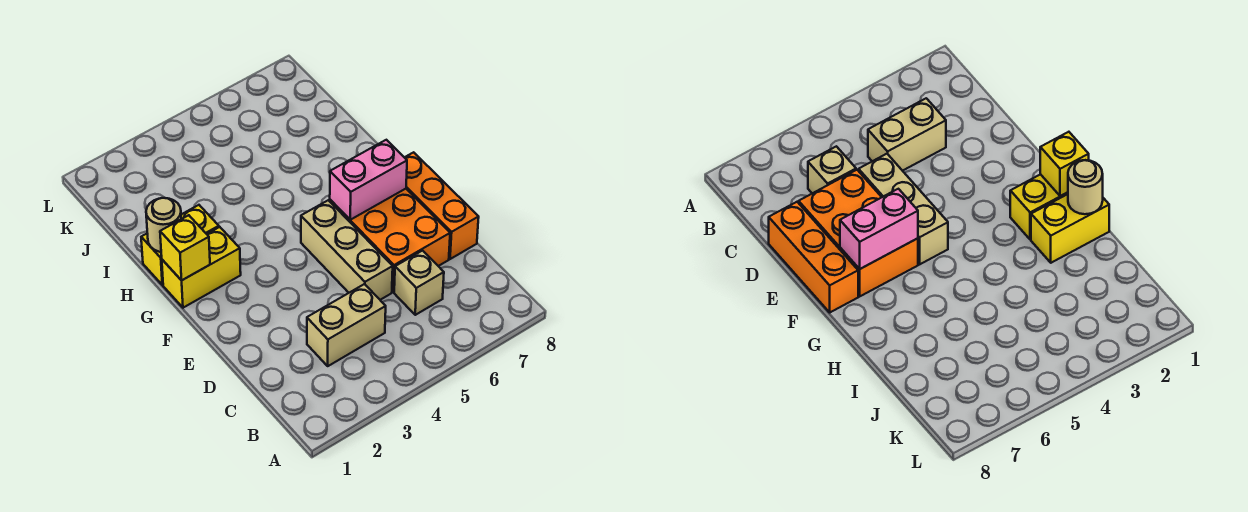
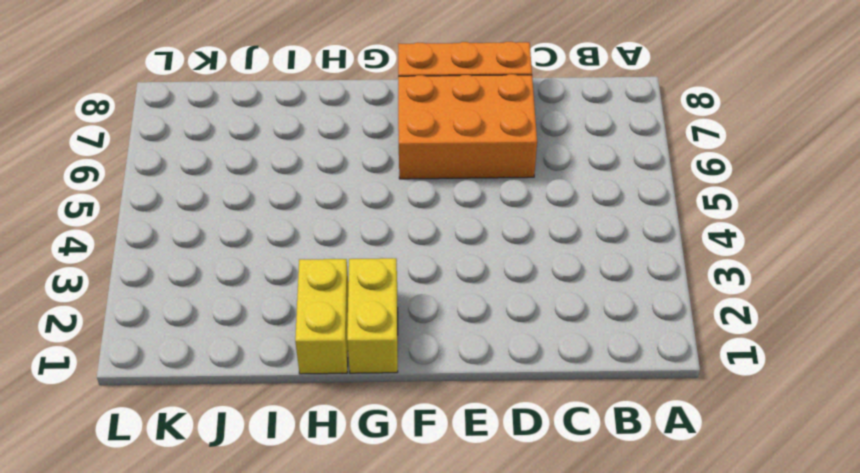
none -> tan 1x2 brick [307,284,386,366]
none -> tan 1x1 brick [394,251,444,315]

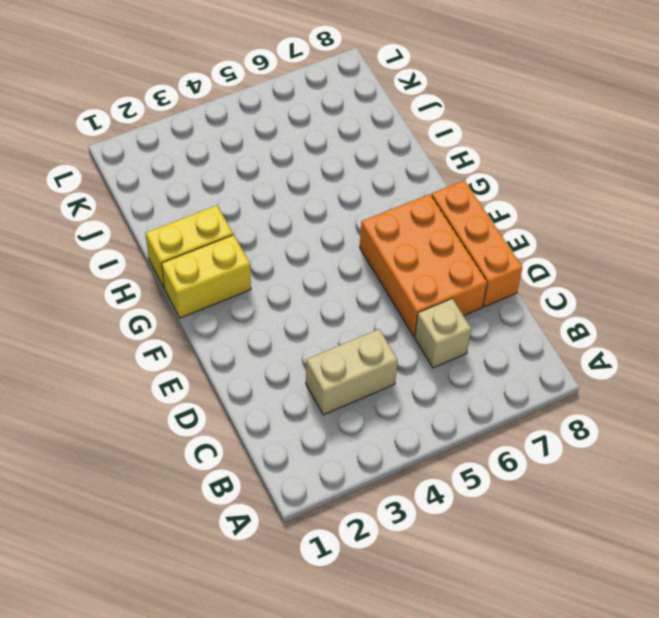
none -> tan 1x3 brick [301,200,393,300]
none -> pink 1x2 brick [330,140,407,220]

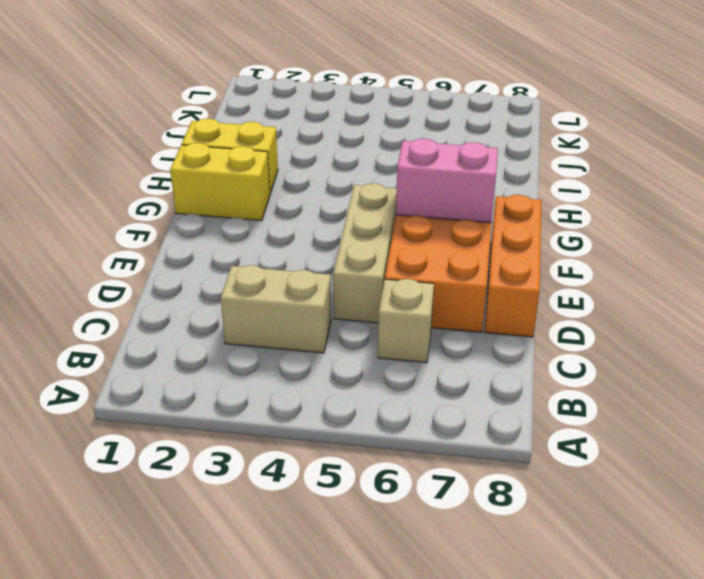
none -> yellow 1x1 brick [160,215,210,280]
none -> tan 1x1 round brick [146,198,181,252]

